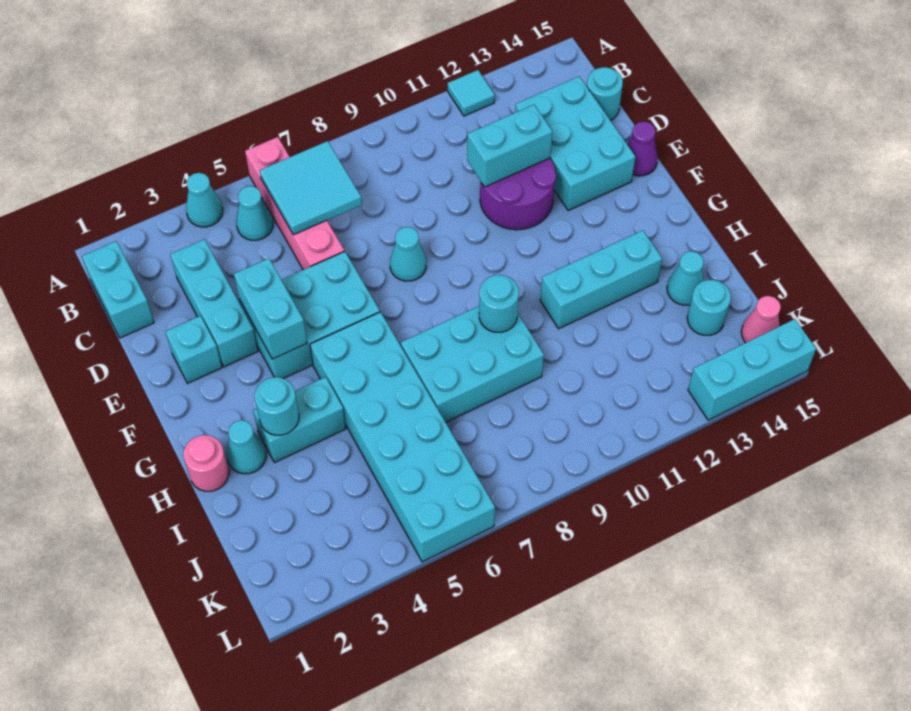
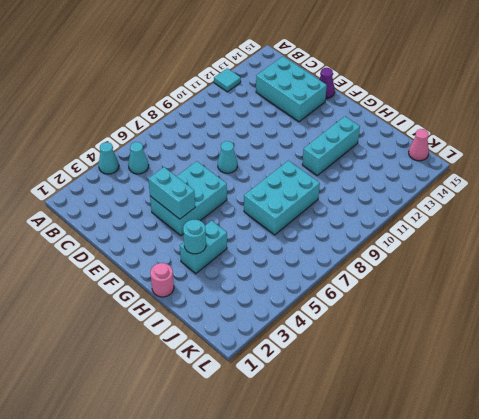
none -> pink 1x4 brick [245,137,344,270]
none -> cyan 1x2 brick [82,241,154,338]
none -> cyan 1x3 brick [170,239,258,367]

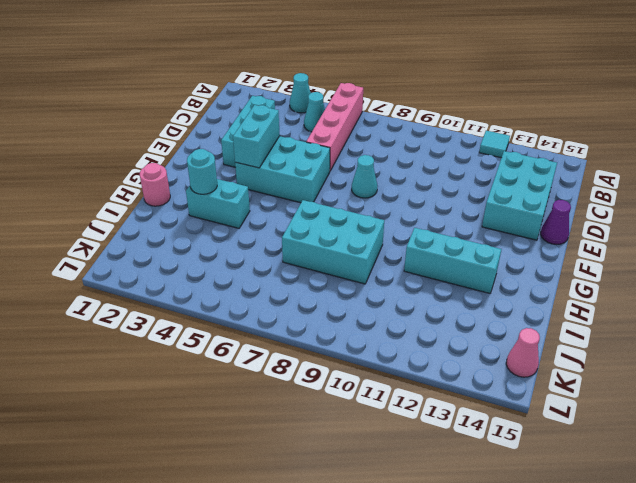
none -> cyan 1x2 brick [82,241,154,338]
none -> cyan 1x1 round brick [587,67,623,121]
none -> purple 2x2 round brick [480,158,556,230]

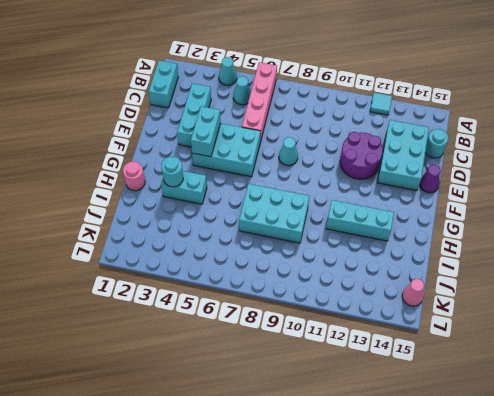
none -> cyan 1x1 brick [166,316,222,383]
none -> cyan 2x6 brick [310,312,495,562]
none -> cyan 1x1 cone [227,420,266,474]

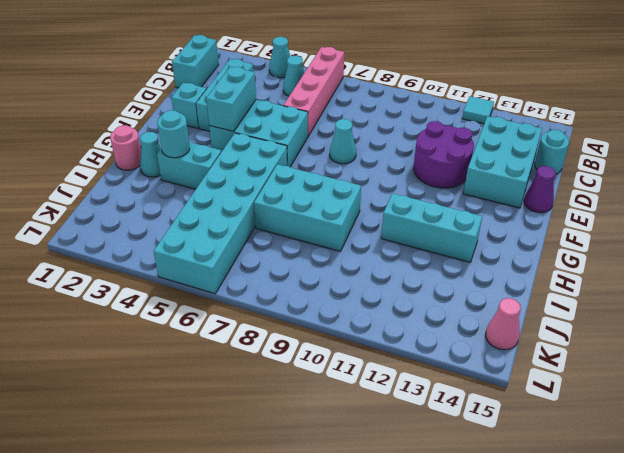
none -> cyan 1x1 cone [667,251,704,305]
none -> cyan 1x1 round brick [687,280,731,335]
none -> cyan 1x3 brick [688,319,816,420]

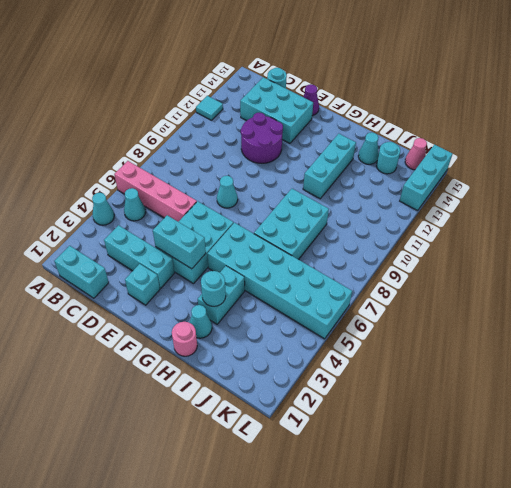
none -> cyan 2x2 tile [260,141,362,235]
none -> cyan 1x2 brick [467,105,552,187]
none -> cyan 1x1 round brick [479,275,519,332]

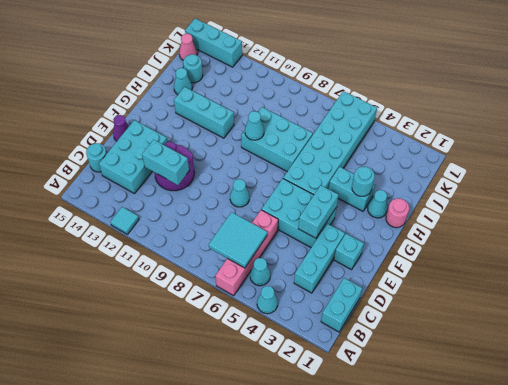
cyan 1x1 cone [245,111,264,140] -> cyan 1x1 round brick [479,275,519,332]

